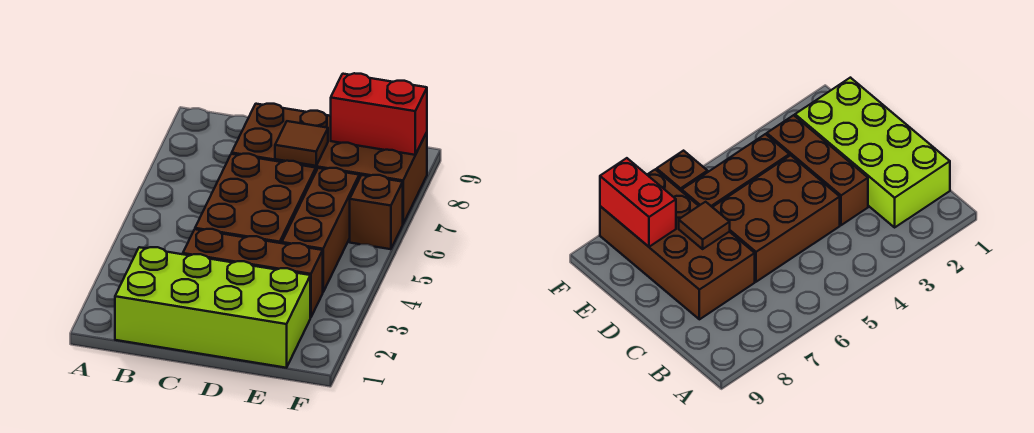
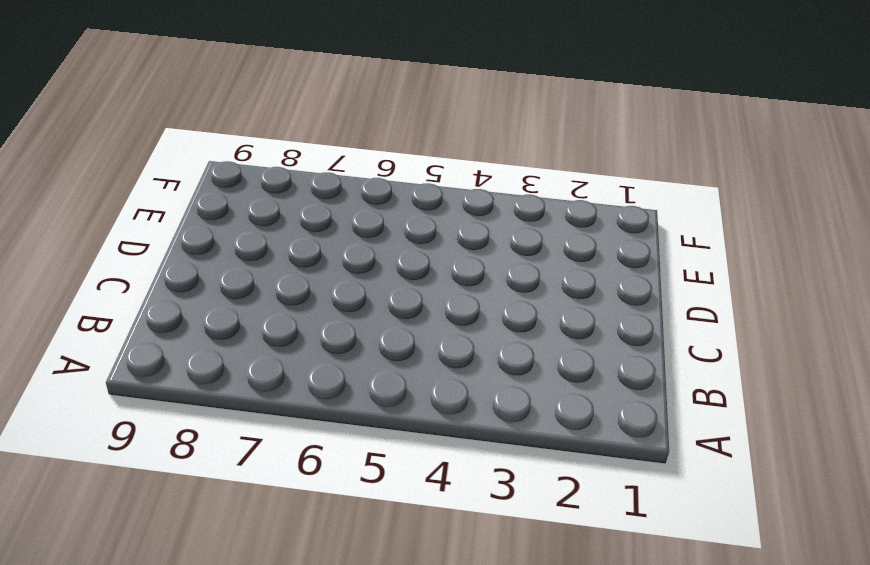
none -> lime 2x4 brick [115,247,310,368]
none -> brown 1x3 brick [183,229,323,318]

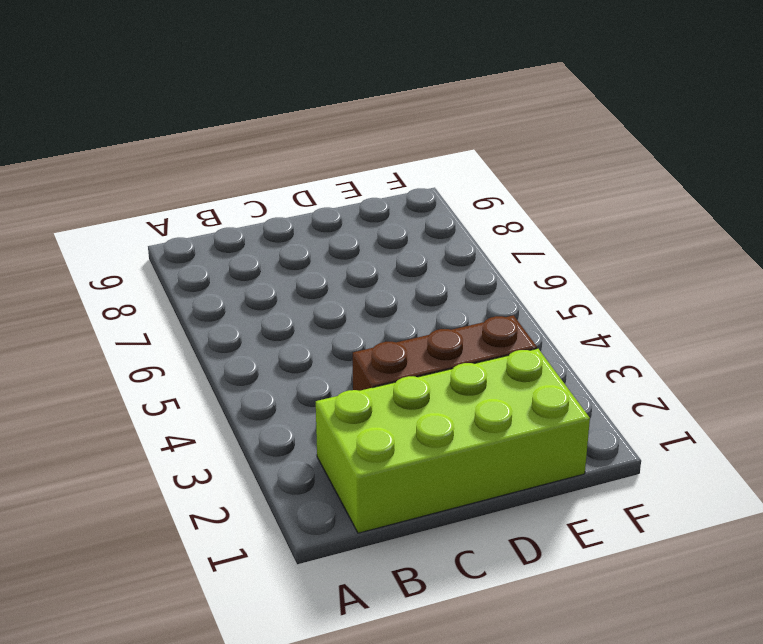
none -> brown 2x3 brick [195,154,316,243]
none -> brown 2x4 brick [232,104,427,223]

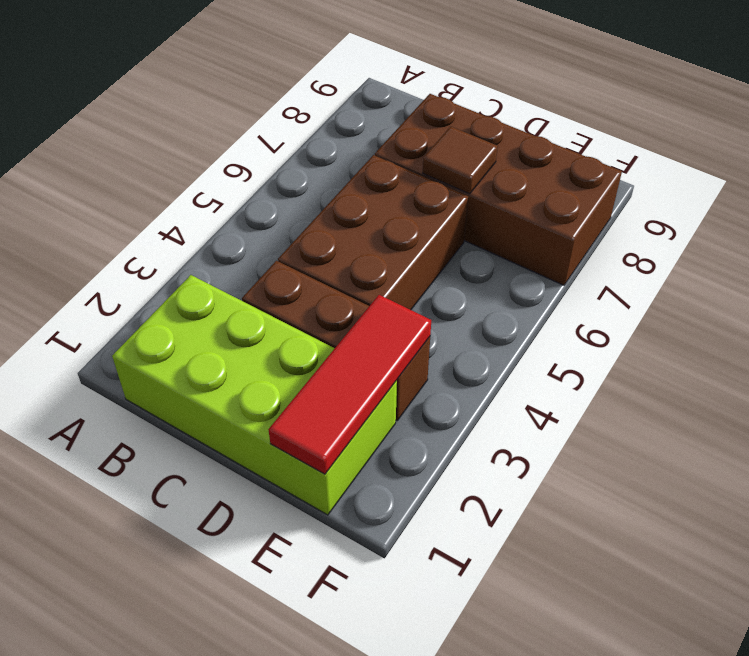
red 1x3 tile [268,295,431,474] -> none
none -> brown 1x3 brick [282,168,359,292]
none -> brown 1x1 brick [350,175,403,249]

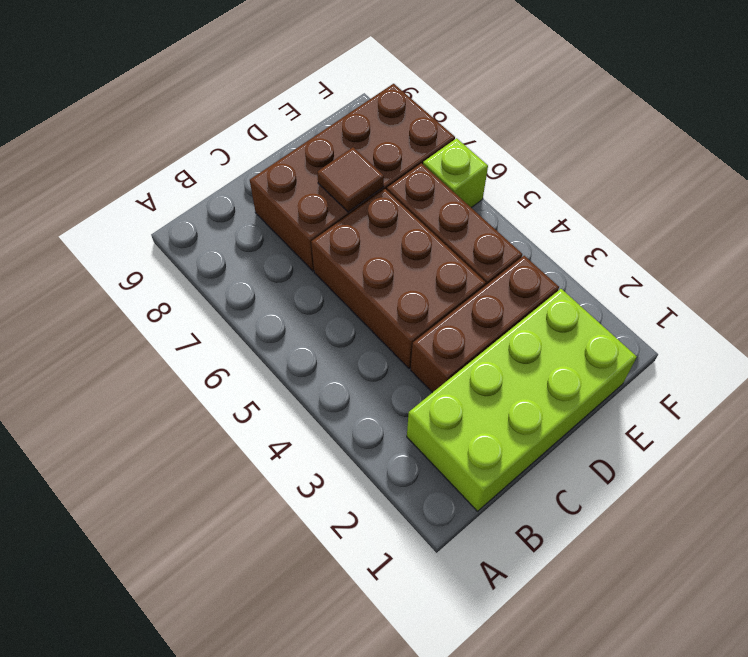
lime 1x1 brick [423,138,488,208] -> brown 1x1 brick [350,175,403,249]
none -> red 1x2 brick [331,73,427,155]

